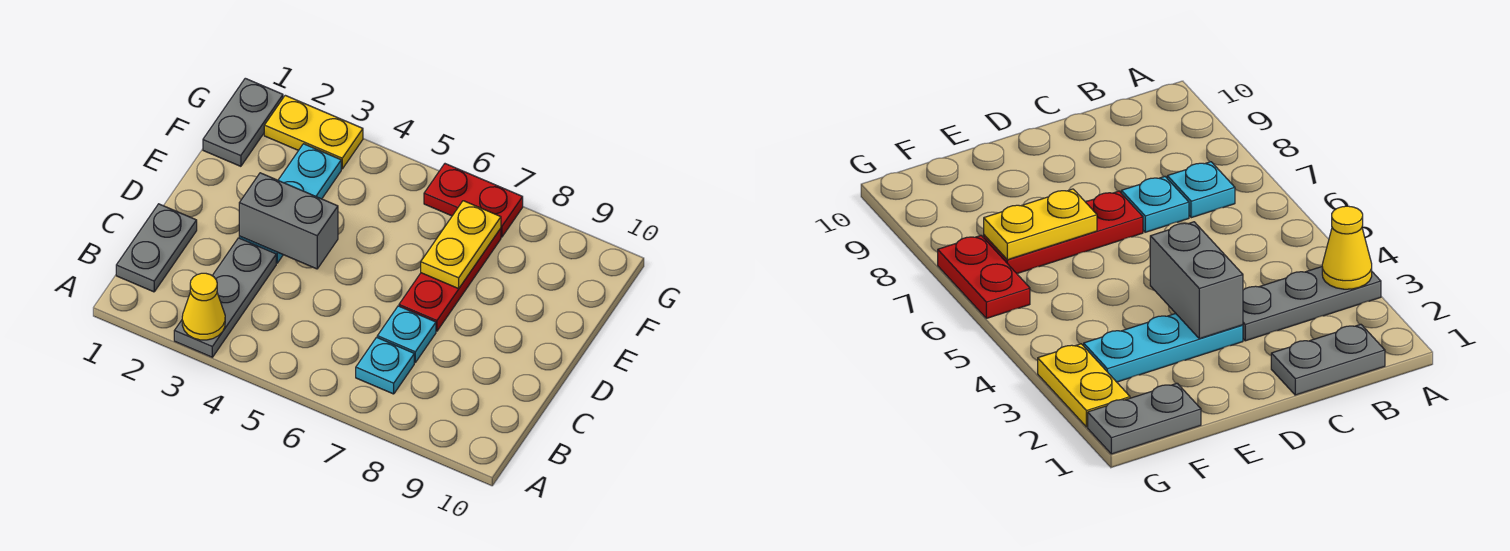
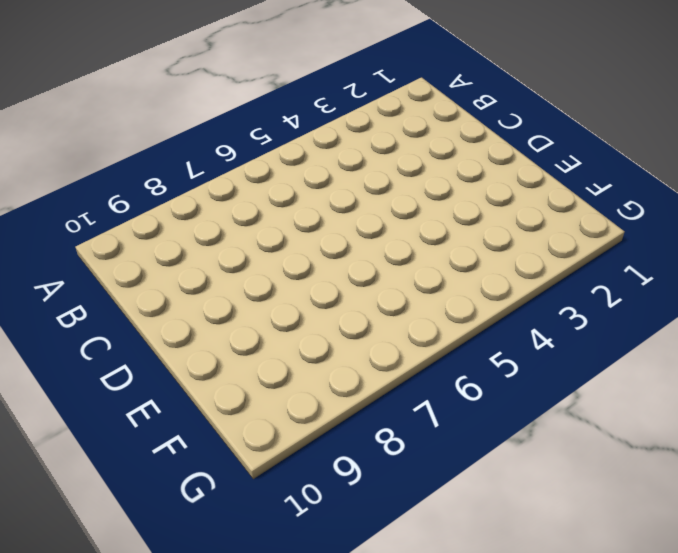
none -> grey 1x3 plate [174,238,276,357]
none -> grey 1x2 plate [116,204,197,292]
none -> cyan 1x1 plate [356,337,414,394]

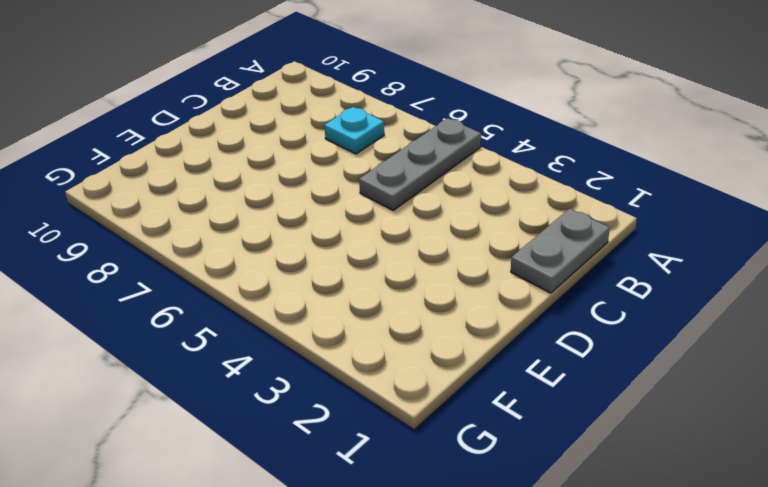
grey 1x3 plate [359,118,481,210] -> grey 1x3 plate moved to [174,238,276,357]
none -> cyan 1x1 plate [377,306,436,362]
none -> cyan 1x3 plate [239,144,341,263]
none -> red 1x3 plate [399,228,501,331]

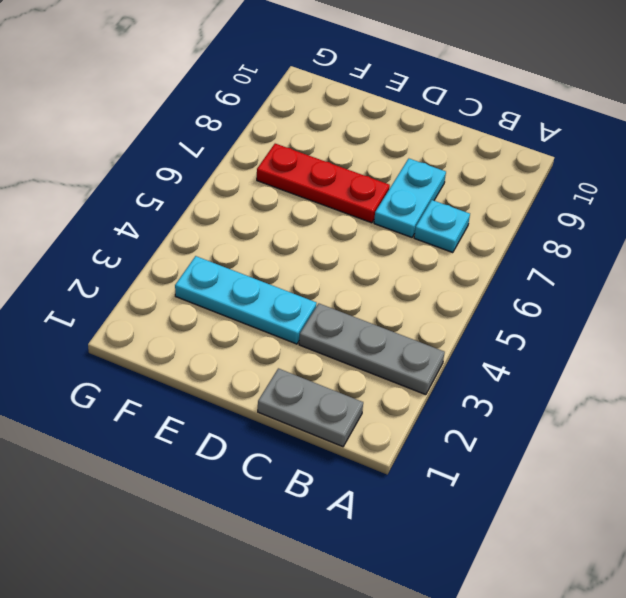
cyan 1x2 plate [374,159,446,237] -> cyan 1x1 plate [377,306,436,362]
none -> grey 1x2 plate [203,78,283,166]
none -> yellow 1x2 plate [264,95,363,169]
none -> red 1x2 plate [424,164,523,237]

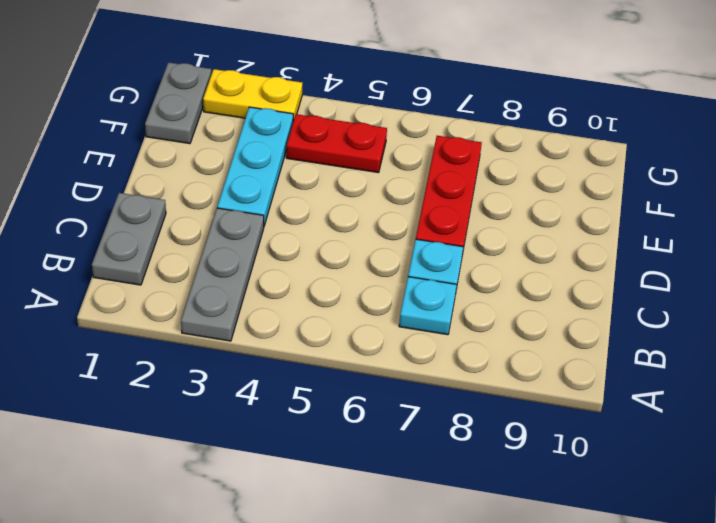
red 1x2 plate [286,114,387,173] -> red 1x2 plate moved to [424,164,523,237]
none -> yellow 1x1 cone [182,273,225,340]
none -> grey 1x2 brick [239,173,338,269]
none -> yellow 1x2 plate [421,201,501,289]

